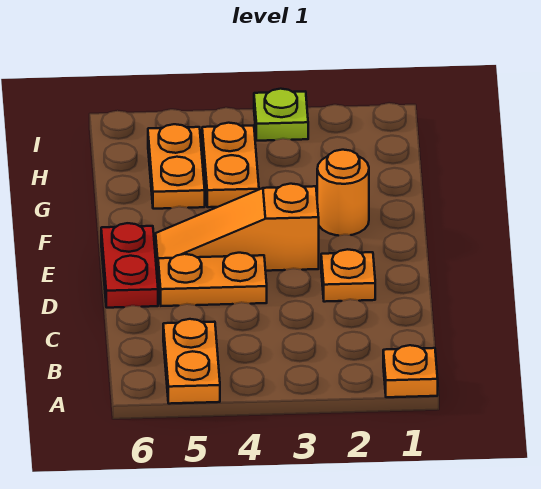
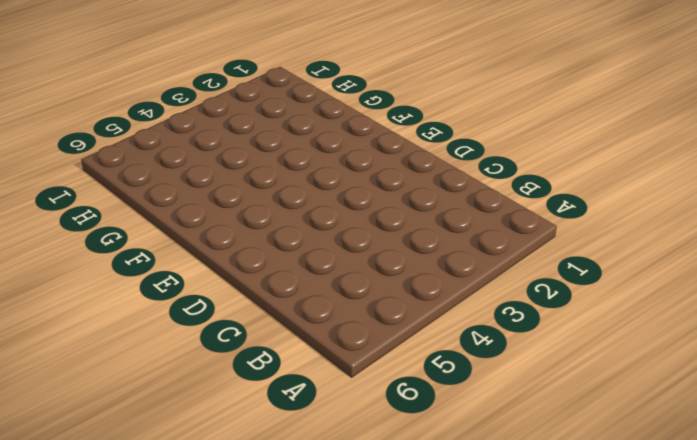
none -> orange 1x1 plate [383,345,438,397]
none -> orange 1x2 plate [163,319,220,404]

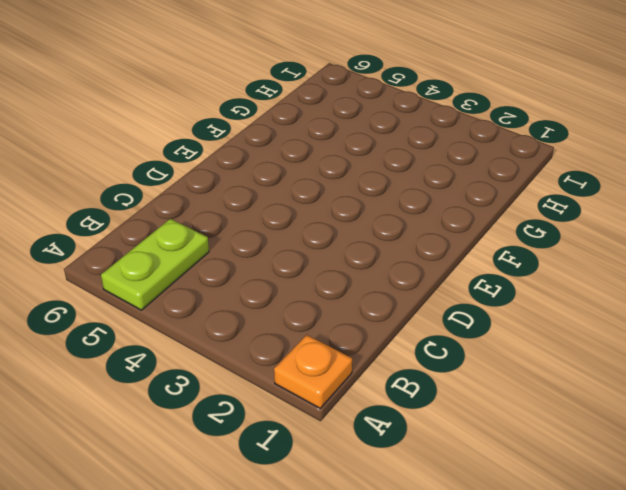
lime 1x2 plate [101,219,209,310] -> orange 1x2 plate [163,319,220,404]
none -> orange 1x1 plate [321,249,375,302]
none -> orange 1x2 plate [158,253,267,306]

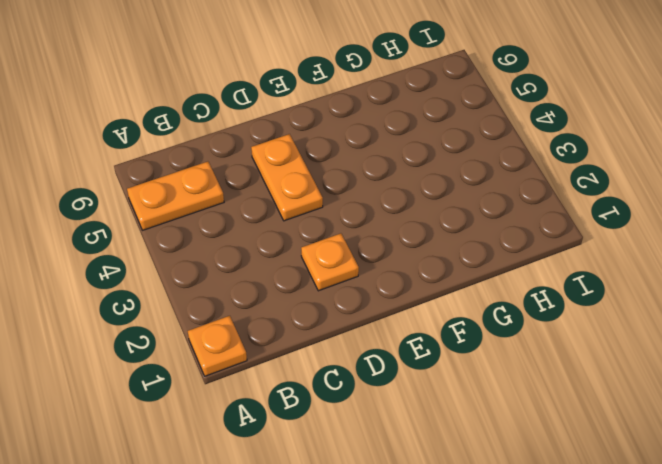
none -> red 1x2 plate [101,223,158,308]
none -> orange 1x3 slope [156,184,319,271]

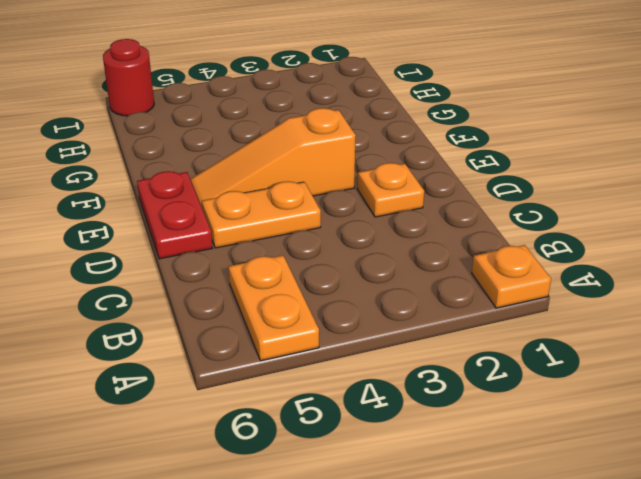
red 1x1 round brick [103,39,154,116] -> none
none -> orange 1x1 round brick [317,150,369,236]
none -> orange 1x2 plate [202,123,259,207]

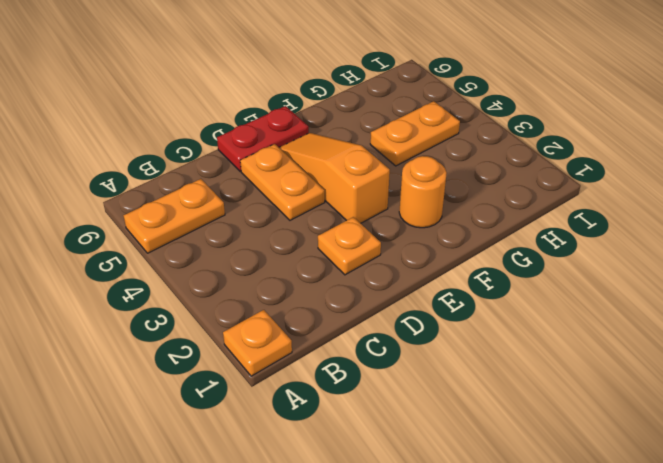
none -> orange 1x2 plate [148,124,205,209]
none -> lime 1x1 plate [254,89,308,141]

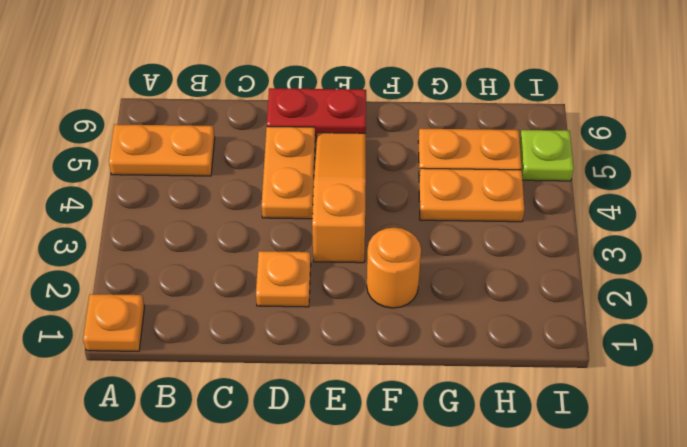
lime 1x1 plate [520,130,574,181] -> lime 1x1 plate moved to [254,89,308,141]

